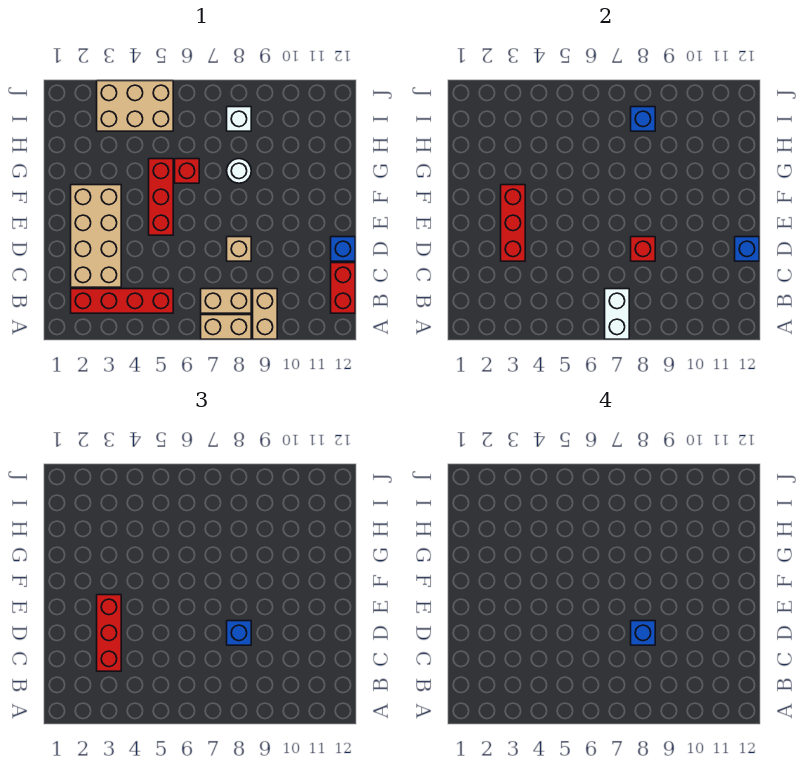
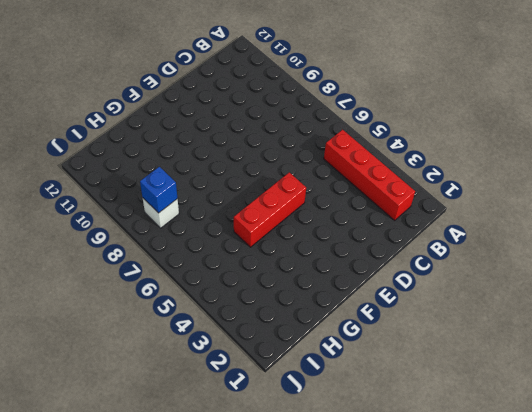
none -> tan 1x2 brick [201,315,251,339]
none -> tan 1x2 brick [253,289,277,339]
none -> tan 1x2 brick [201,289,251,313]

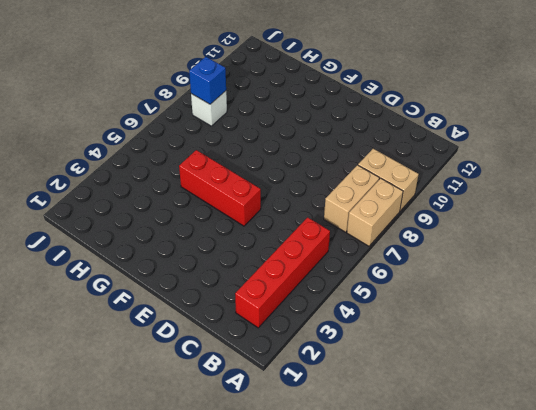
none -> red 1x2 brick [331,263,355,313]
none -> tan 2x4 brick [71,185,121,287]
none -> tan 1x1 brick [227,237,251,261]

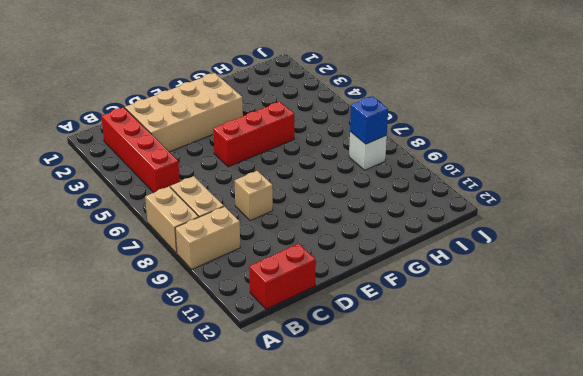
none -> blue 1x1 brick [331,237,355,261]
none -> red 1x1 brick [175,159,199,183]
none -> white 1x1 round brick [227,159,251,183]

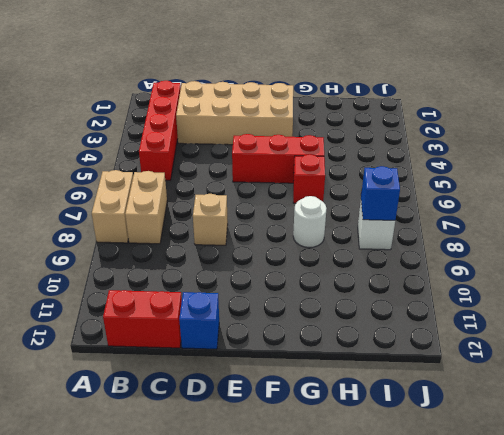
none -> tan 1x2 brick [253,289,277,339]
none -> tan 2x3 brick [97,81,173,131]
none -> white 1x2 brick [605,289,629,339]

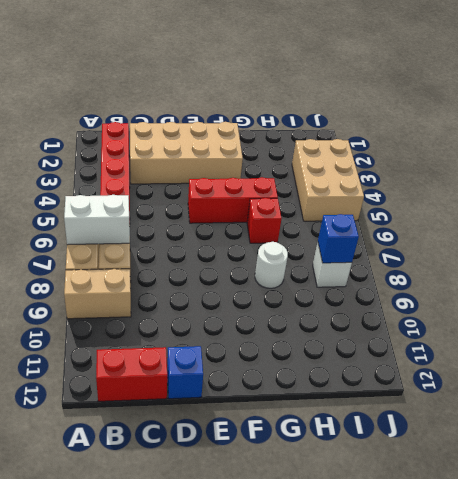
none -> tan 1x1 brick [227,237,251,261]
none -> red 1x3 brick [501,185,525,261]
none -> red 1x1 brick [631,237,655,261]

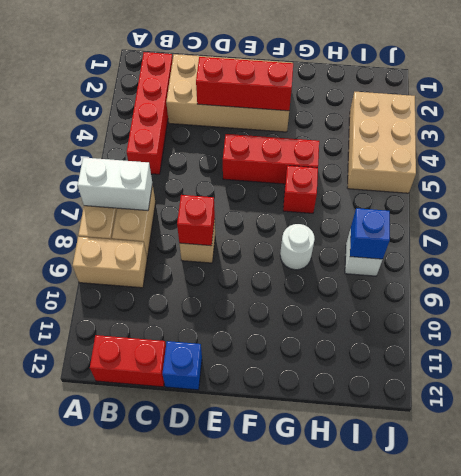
none -> blue 1x1 brick [735,237,759,261]
none -> red 1x3 brick [97,595,121,671]
none -> blue 1x1 brick [227,621,251,645]

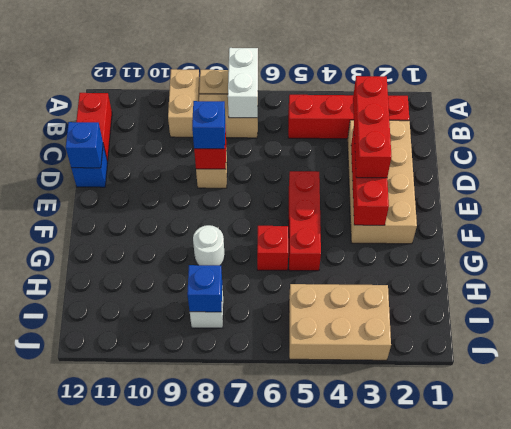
none -> blue 1x1 brick [631,621,655,645]

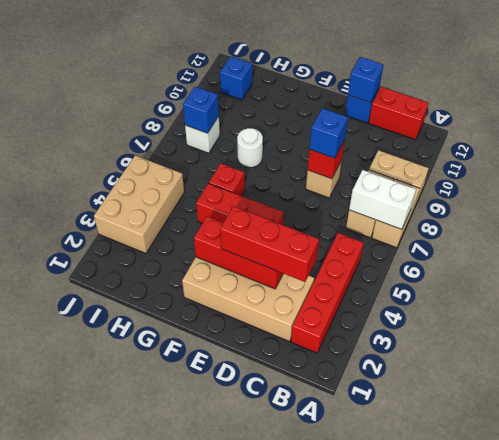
blue 1x1 brick [220,56,252,100] -> blue 1x1 brick moved to [631,621,655,645]

